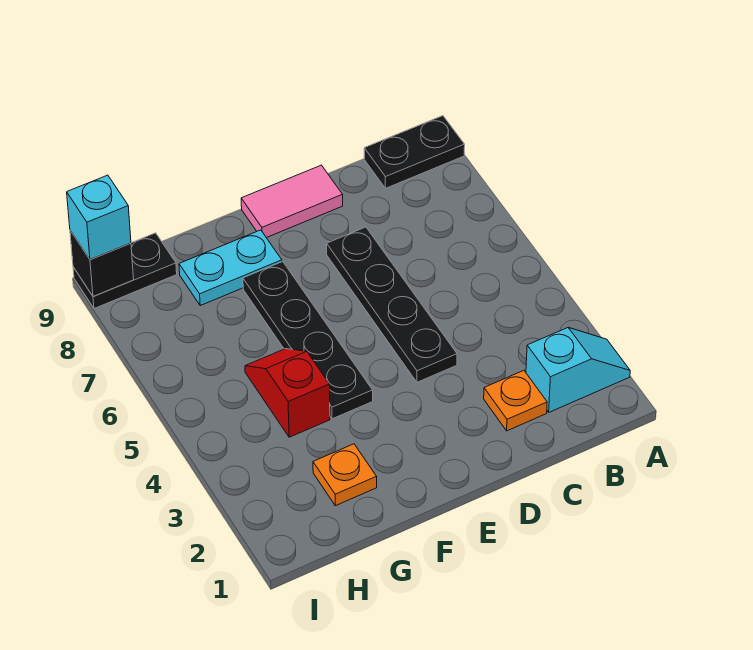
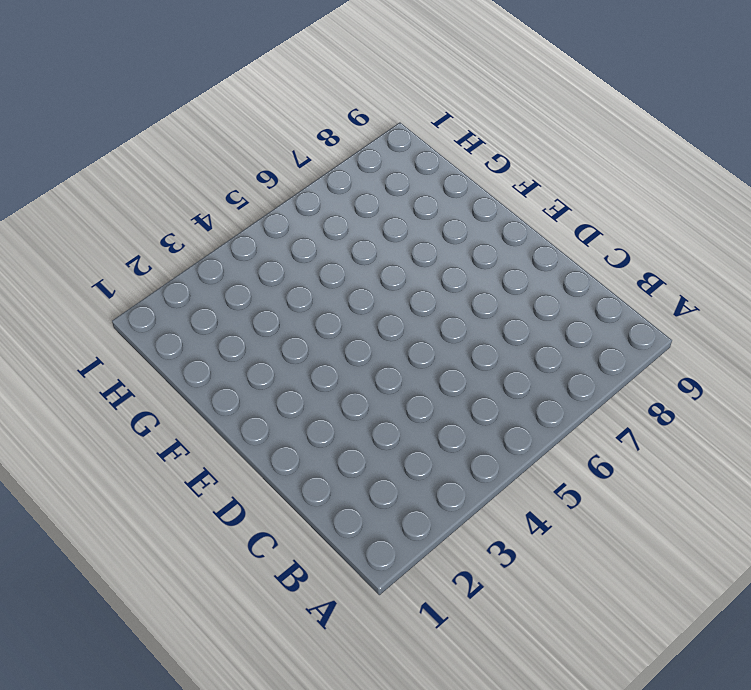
none -> cyan 1x2 slope [526,328,630,412]
none -> black 1x2 plate [364,116,465,188]
none -> orange 1x1 plate [484,370,547,431]

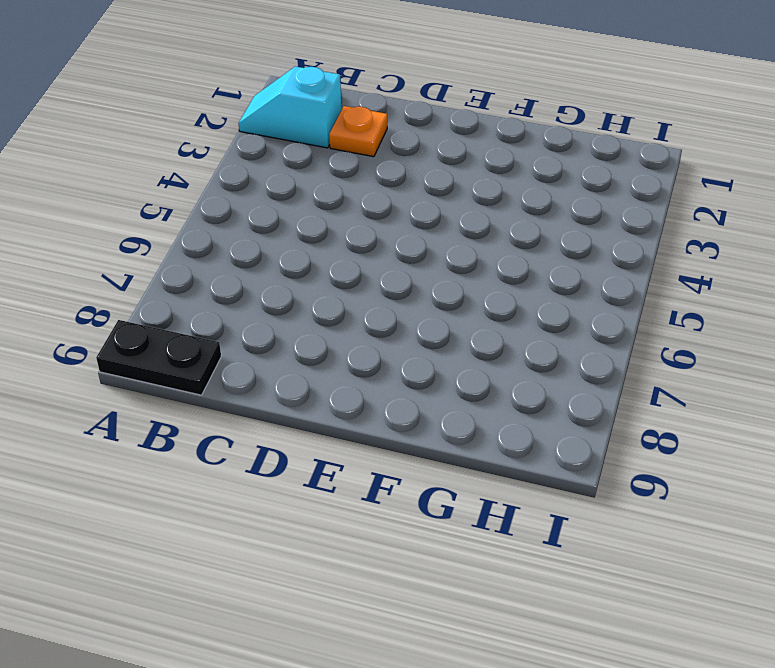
none -> black 1x4 plate [327,227,457,382]
none -> pink 1x2 tile [241,165,343,238]
none -> black 1x4 plate [243,262,373,419]

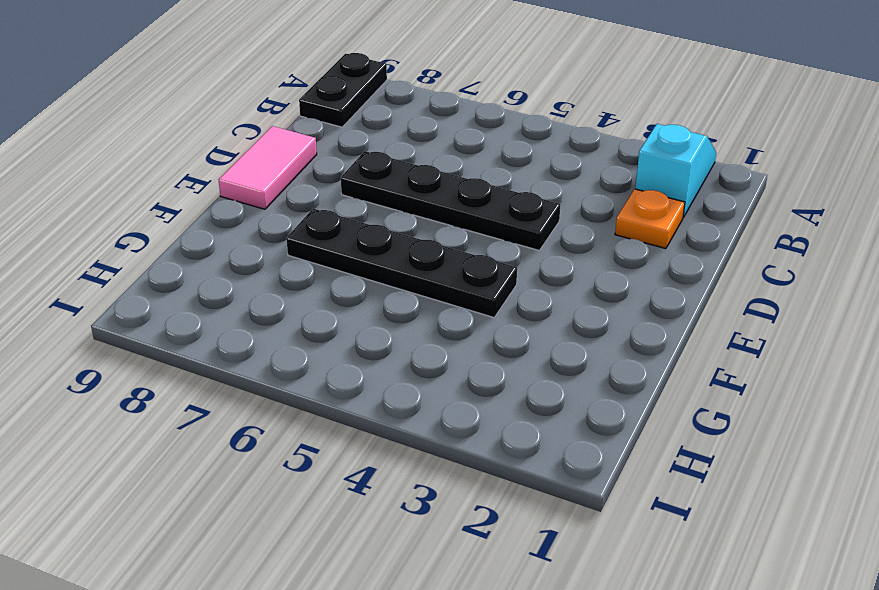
none -> cyan 1x2 plate [179,230,282,305]
none -> orange 1x1 plate [313,444,377,506]
none -> red 1x2 slope [245,349,330,437]

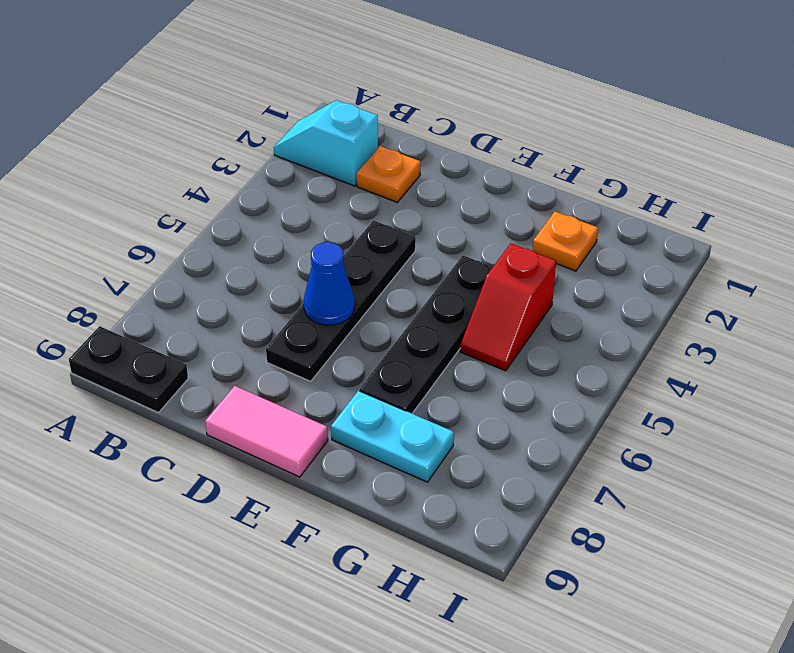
blue 1x1 cone [304,242,355,325] -> none
none -> black 1x2 plate [73,233,177,309]
none -> black 1x1 brick [70,230,134,297]
none -> cyan 1x1 brick [67,175,131,259]

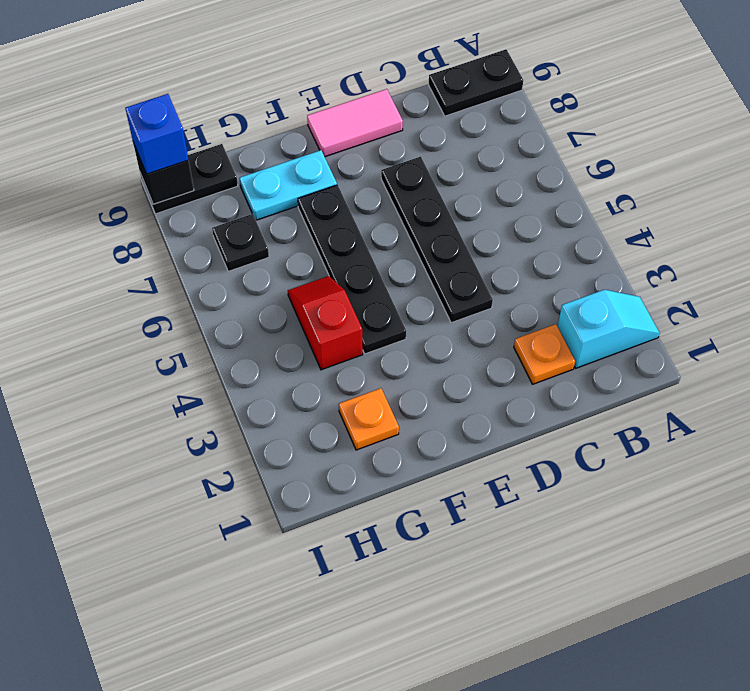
black 1x1 plate [212,214,269,271] -> none
blue 1x1 brick [125,94,189,174] -> cyan 1x1 brick [67,175,131,259]

